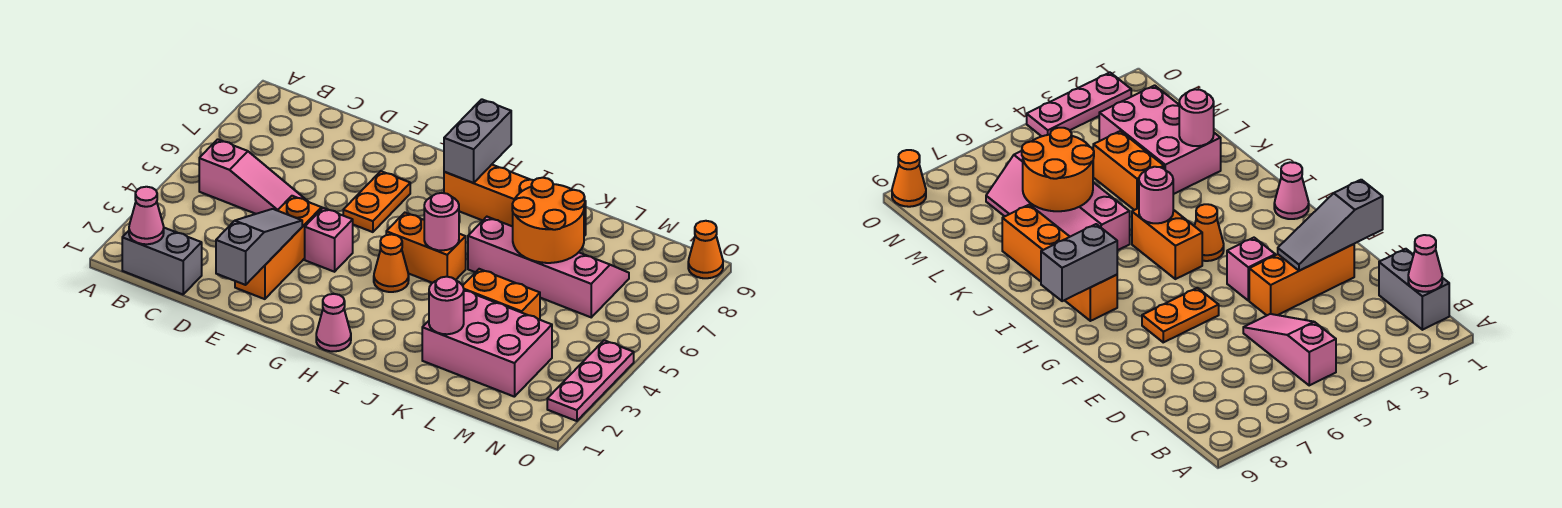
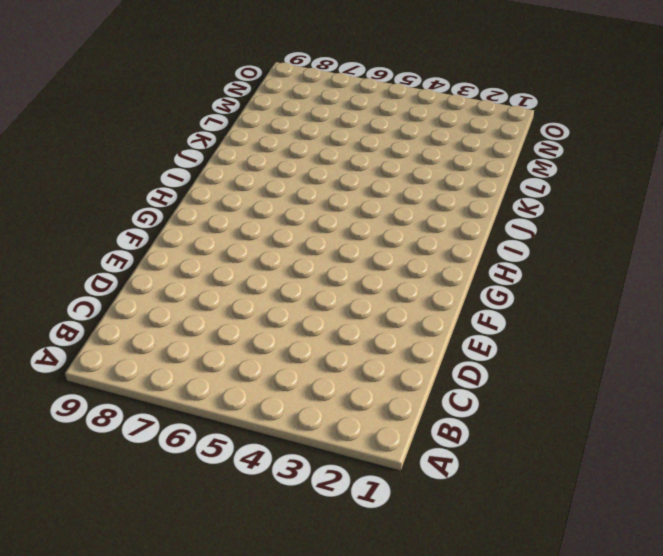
none -> grey 1x2 brick [122,228,202,294]
none -> pink 1x3 slope [199,139,308,214]
none -> orange 1x3 brick [235,196,322,299]

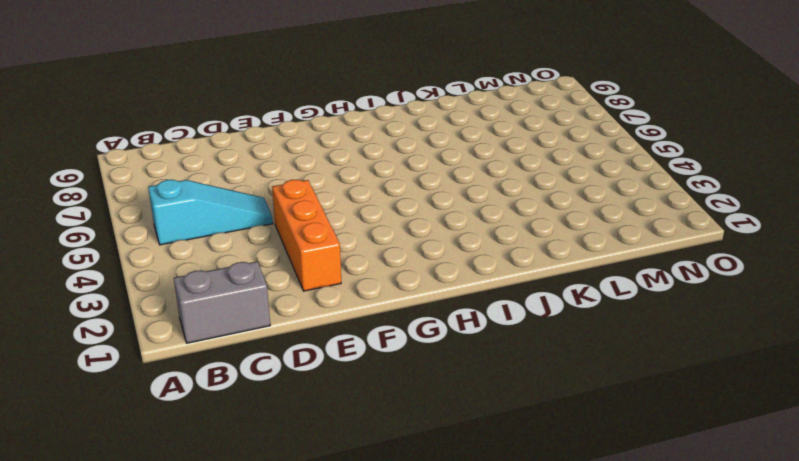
cyan 1x3 slope [148,180,273,245] -> pink 1x3 slope [199,139,308,214]
none -> pink 1x1 brick [305,208,353,272]
none -> orange 1x2 plate [343,171,410,232]
none -> pink 1x1 cone [316,294,351,351]

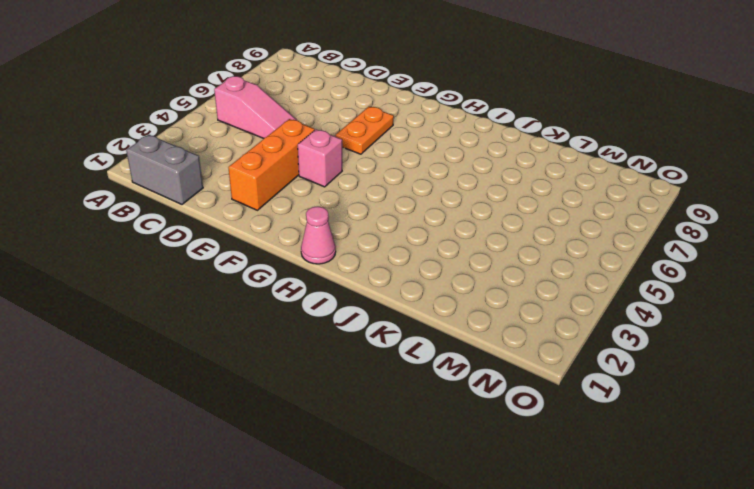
none -> orange 1x1 cone [374,234,409,292]
none -> orange 1x2 brick [386,213,466,283]
none -> orange 1x4 brick [444,165,586,236]

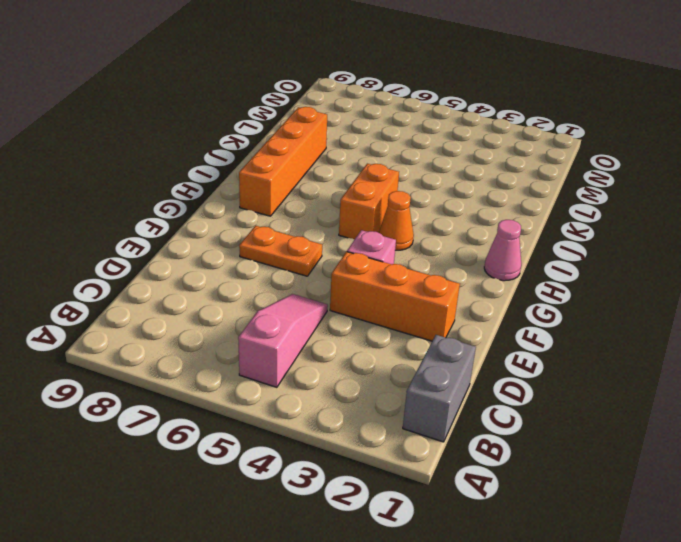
none -> pink 2x4 slope [468,217,629,317]
none -> pink 2x3 brick [422,290,552,397]
none -> orange 1x2 brick [463,269,540,320]

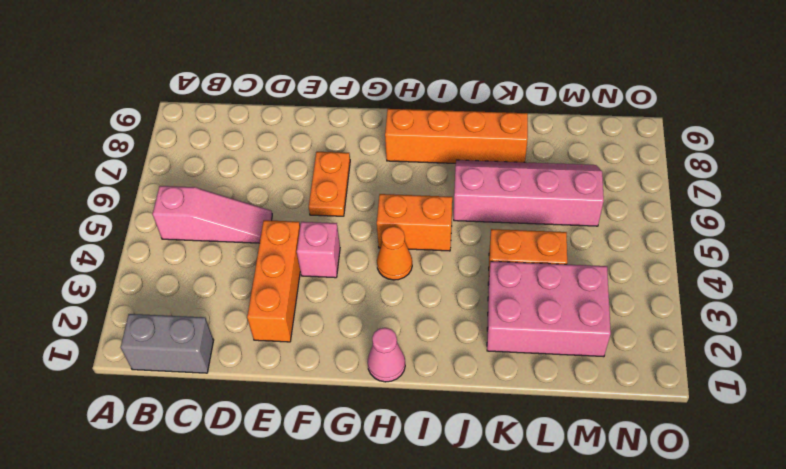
none -> pink 1x3 plate [547,340,634,421]
none -> orange 1x1 cone [688,221,723,278]
none -> pink 1x1 cone [129,187,164,244]

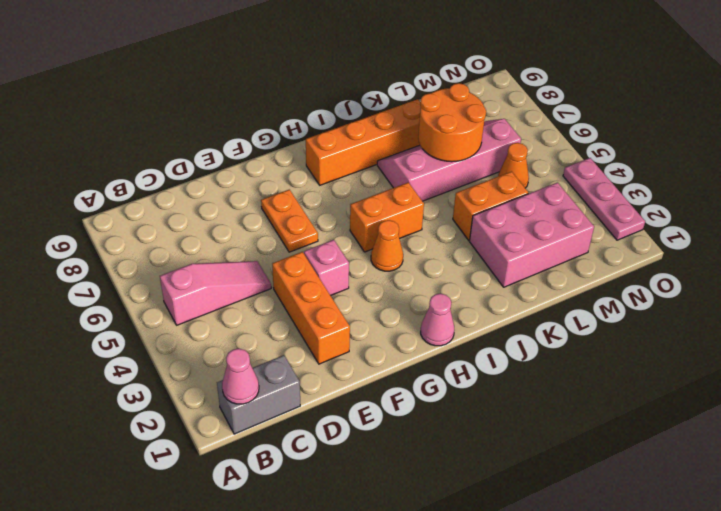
orange 1x1 cone [498,143,529,188] -> orange 1x1 cone moved to [688,221,723,278]
none -> grey 1x3 slope [216,209,302,285]
none -> grey 1x2 brick [444,99,511,183]
none -> pink 1x1 round brick [424,193,459,250]

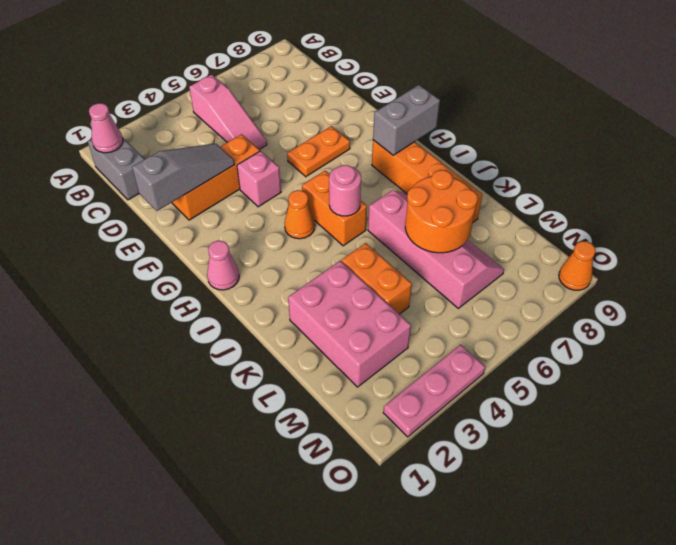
none -> pink 1x1 round brick [429,277,464,334]

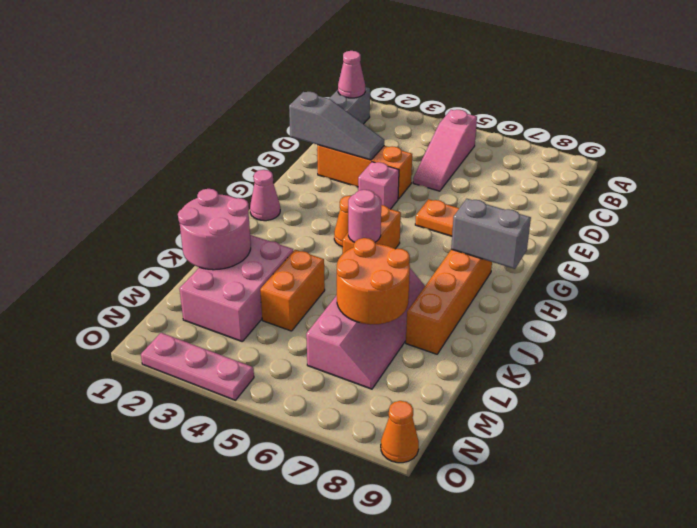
pink 2x2 round brick [178,189,251,270] -> pink 1x1 round brick [429,277,464,334]

